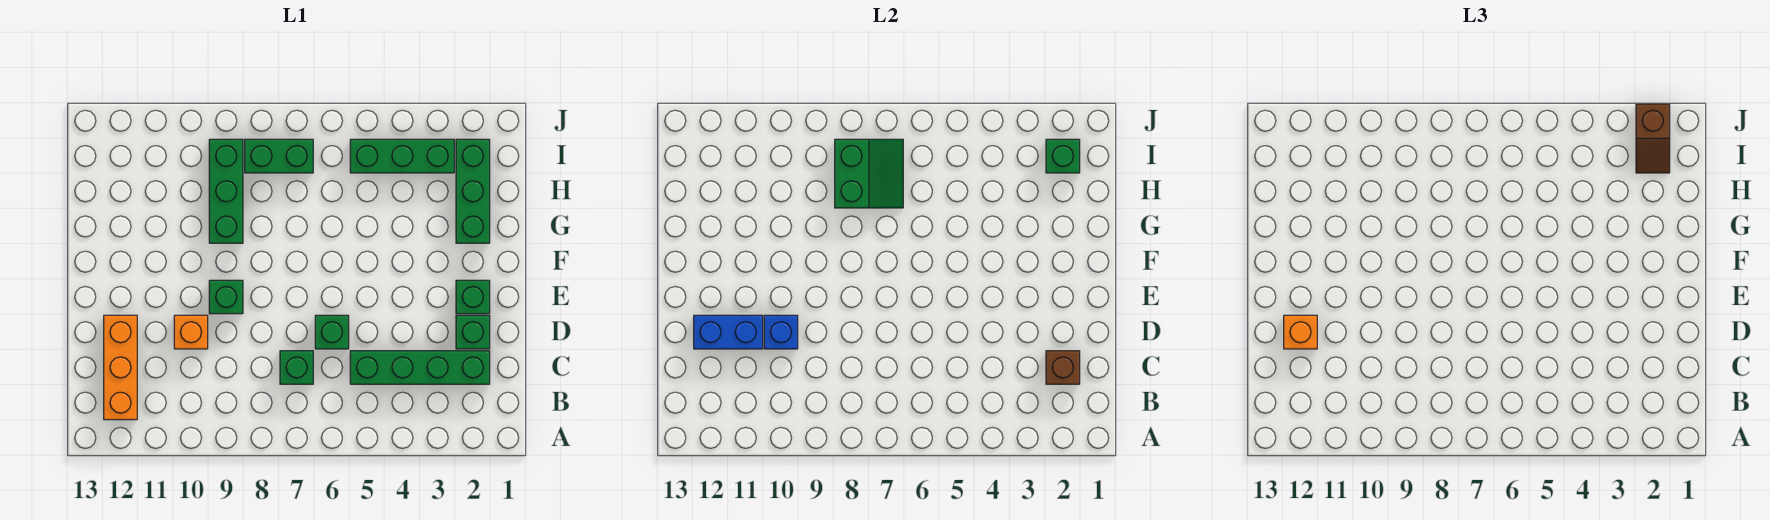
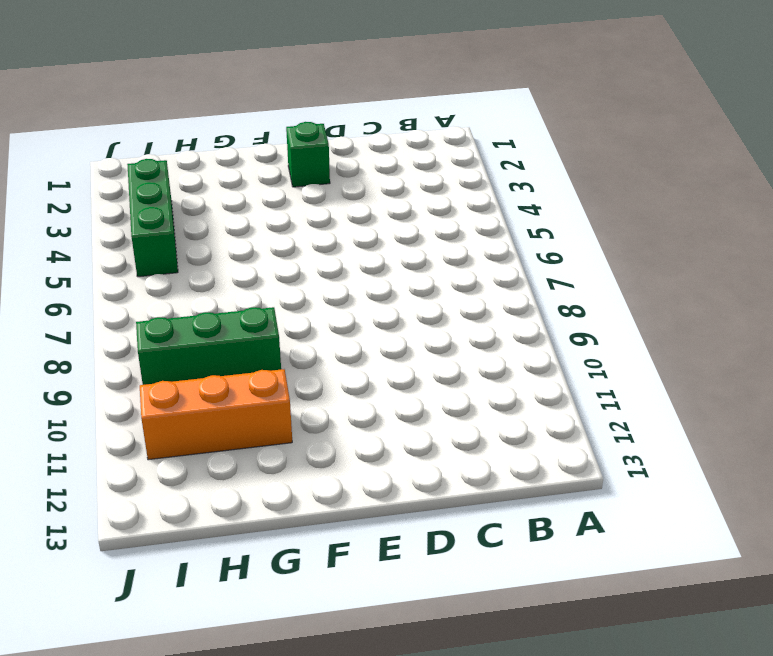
orange 1x3 brick [140,369,292,460] -> orange 1x3 brick moved to [104,315,137,420]
none -> green 1x4 brick [350,351,490,384]
none -> green 1x1 brick [280,351,313,384]
none -> green 1x1 brick [456,315,490,349]

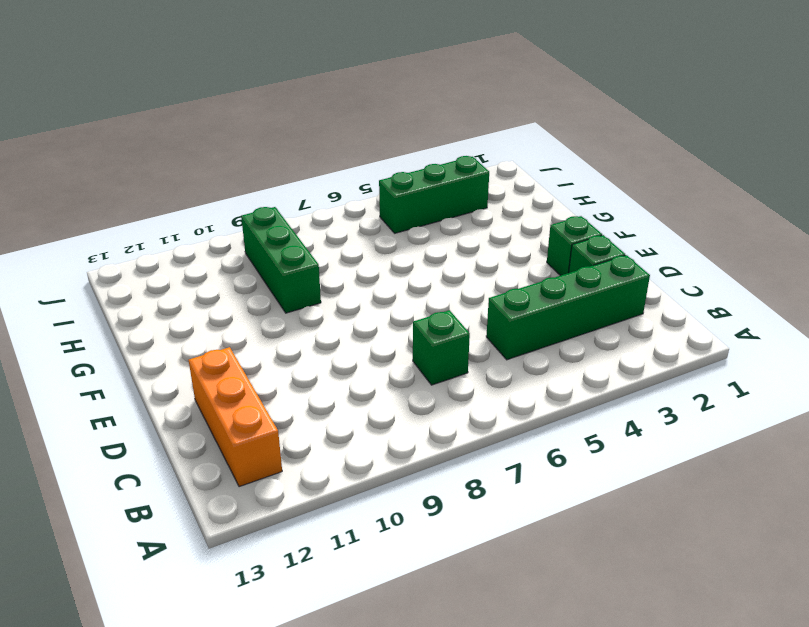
none -> green 1x1 brick [315,315,349,349]
none -> orange 1x1 brick [174,315,208,349]
none -> green 1x1 brick [209,280,243,314]

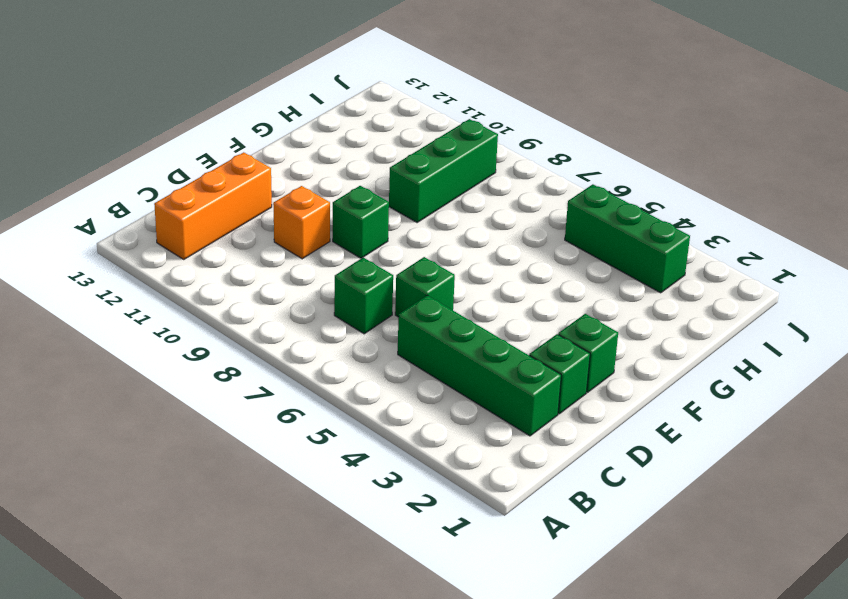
none -> green 1x3 brick [456,139,490,243]
none -> green 1x2 brick [245,139,313,173]
none -> brown 1x1 brick [1046,351,1080,384]

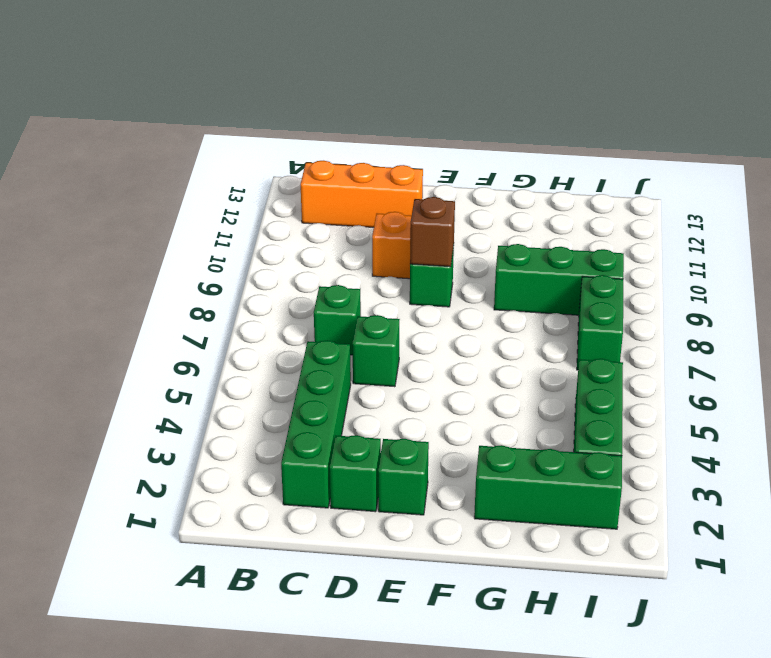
brown 1x1 brick [410,197,455,267] -> brown 1x1 brick moved to [1046,351,1080,384]
none -> blue 1x1 brick [764,315,798,349]
none -> blue 1x2 brick [694,315,763,349]
none -> green 2x2 slope [835,139,903,208]

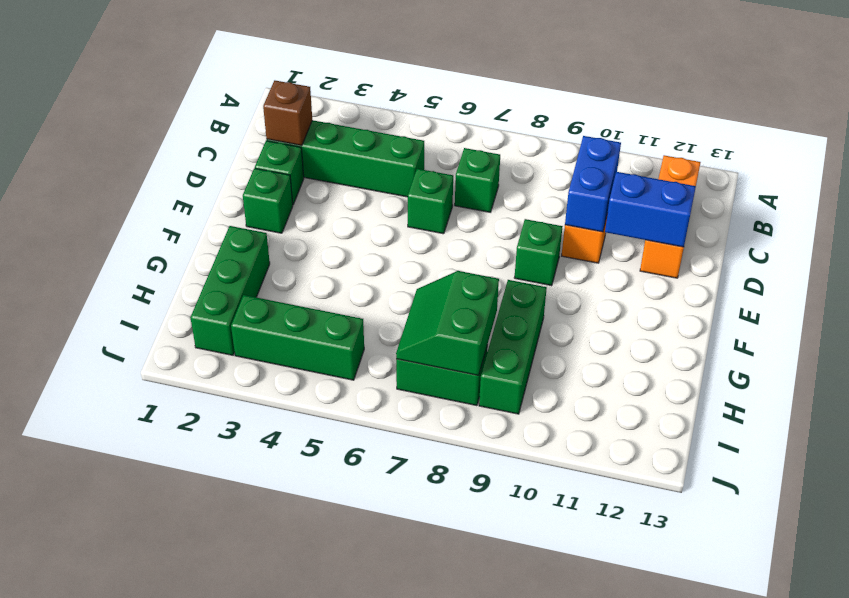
blue 1x2 brick [565,136,621,232] -> blue 1x1 brick [764,315,798,349]
none -> green 1x1 brick [1046,139,1080,173]
none -> orange 1x1 brick [1284,315,1317,349]
none -> brown 1x2 slope [1636,104,1670,173]

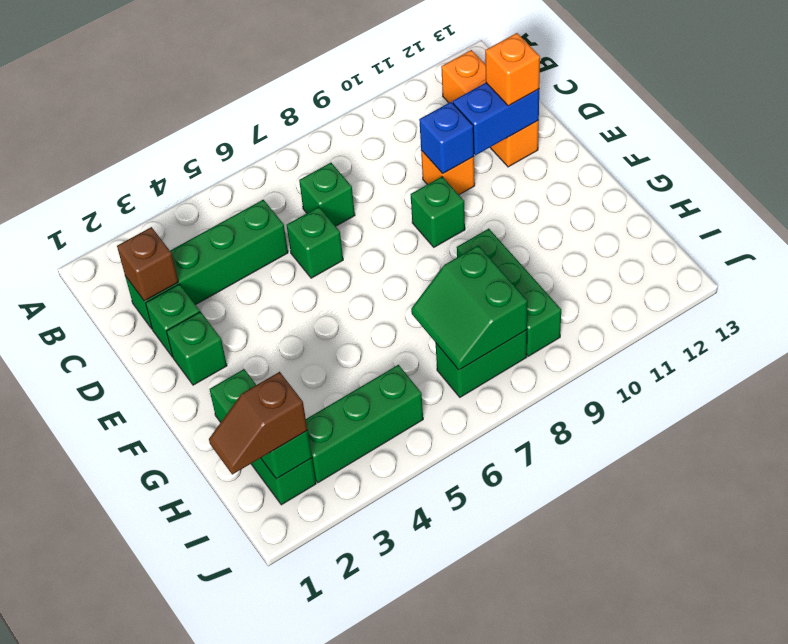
brown 1x2 slope [209,372,307,475] -> brown 1x2 slope turned to [1636,104,1670,173]

